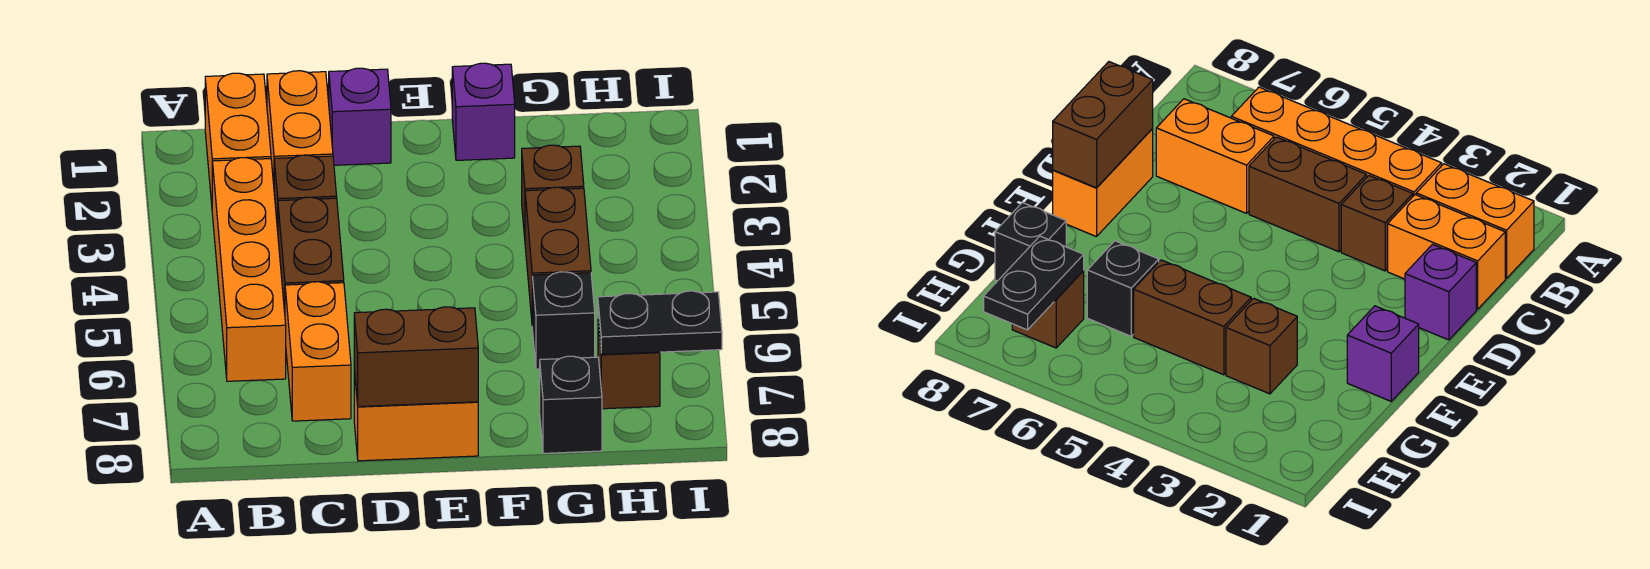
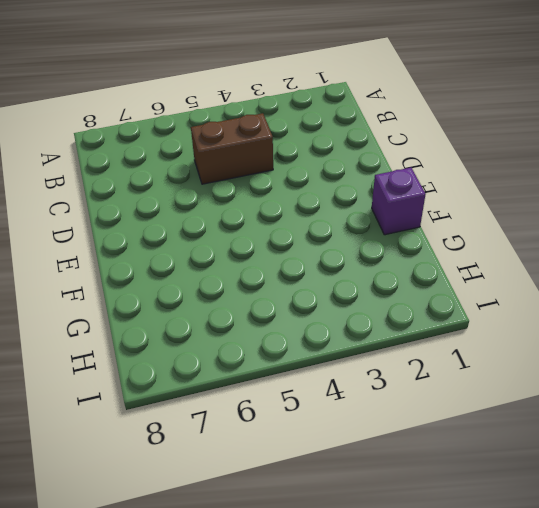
none -> orange 1x2 brick [205,73,271,203]
none -> orange 1x4 brick [212,158,286,381]
none -> orange 1x2 brick [267,71,333,184]

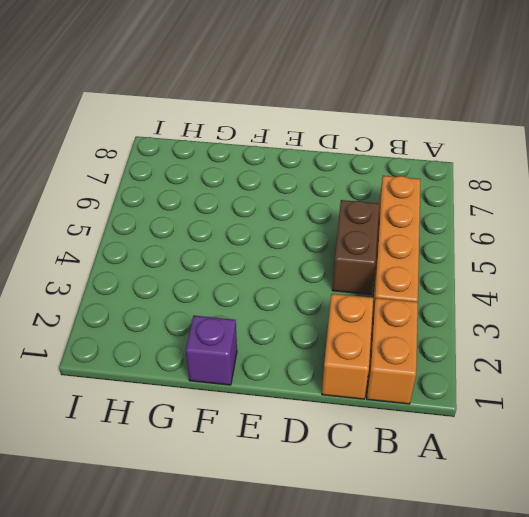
none -> brown 1x1 brick [274,155,337,230]
none -> orange 1x2 brick [285,282,351,421]
none -> purple 1x1 brick [329,68,391,165]

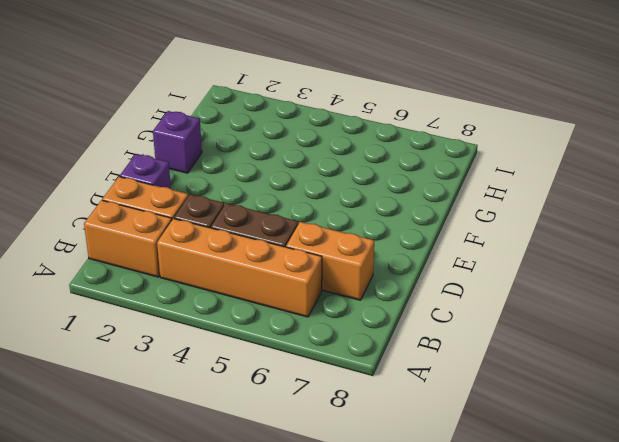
none -> orange 1x2 brick [354,370,478,461]
none -> brown 1x1 brick [522,145,584,237]
none -> brown 1x2 brick [525,187,591,318]

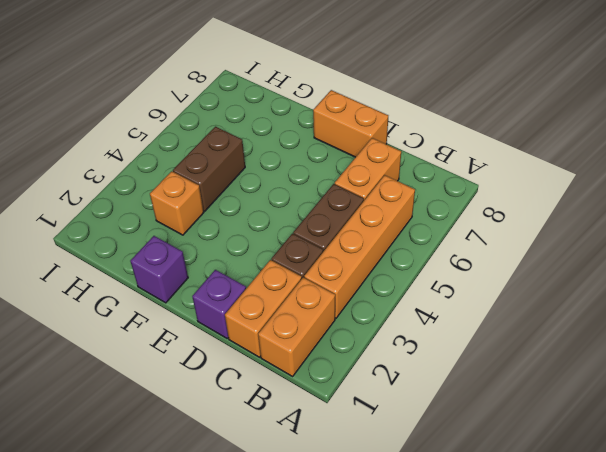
orange 1x1 brick [150,171,204,235] -> brown 1x1 brick [522,145,584,237]
none -> black 1x1 brick [532,272,595,369]
none -> black 1x1 brick [540,356,602,453]
none -> brown 1x1 brick [598,322,660,409]

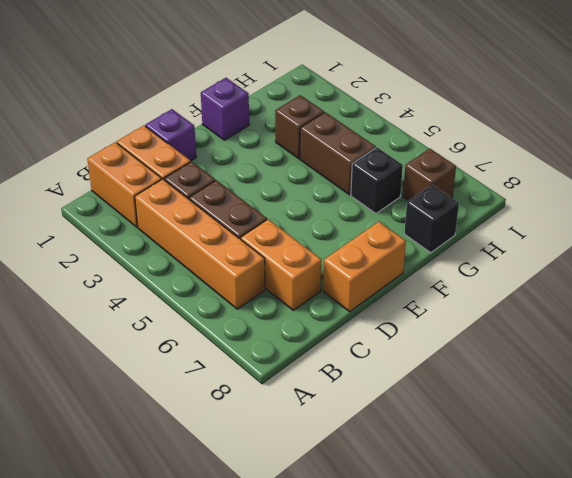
none -> brown 1x2 brick [354,307,478,407]
none -> black 1x2 plate [598,291,722,354]

